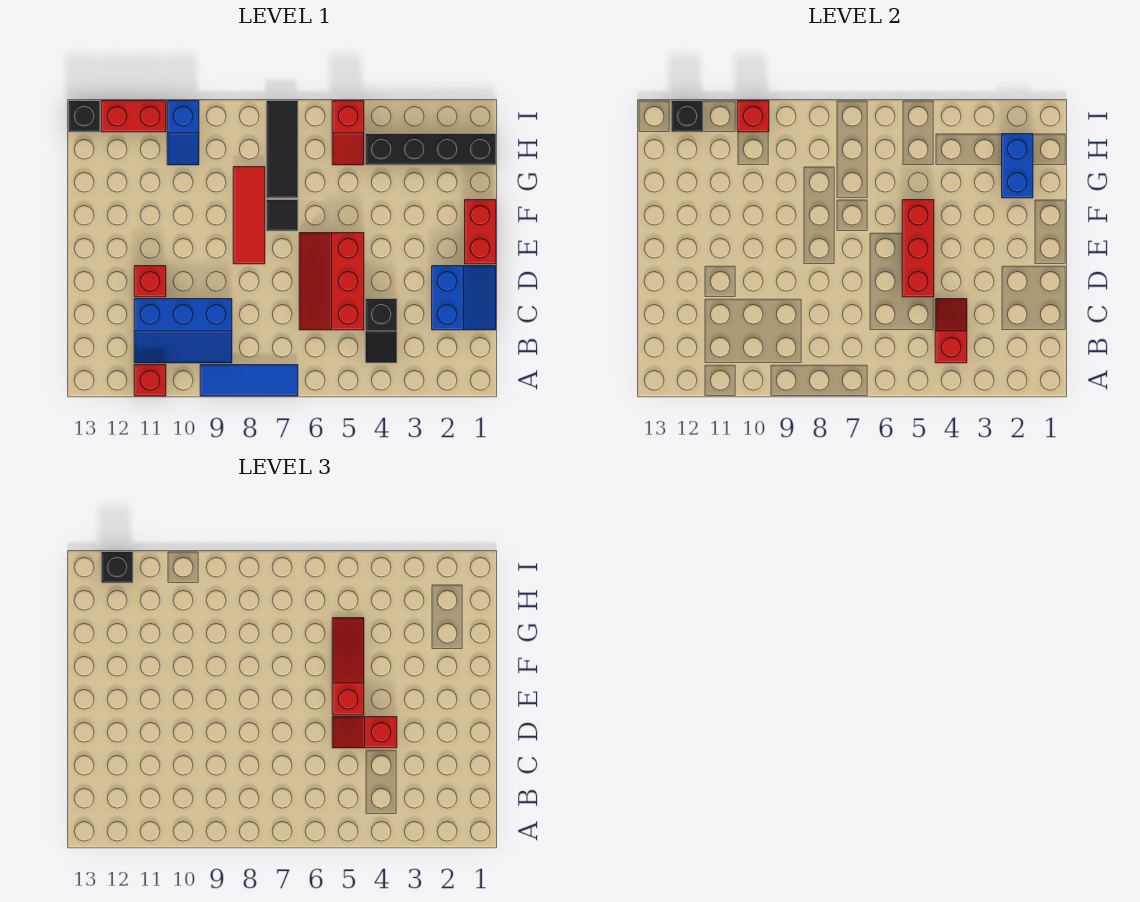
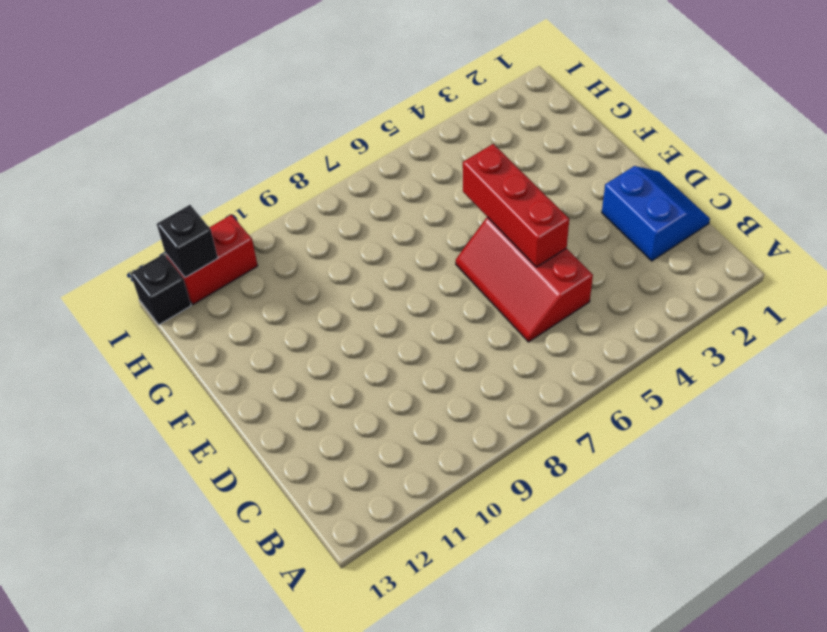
none -> blue 1x3 tile [200,365,298,396]
none -> red 1x1 brick [134,365,166,396]
none -> black 1x2 slope [365,299,397,363]

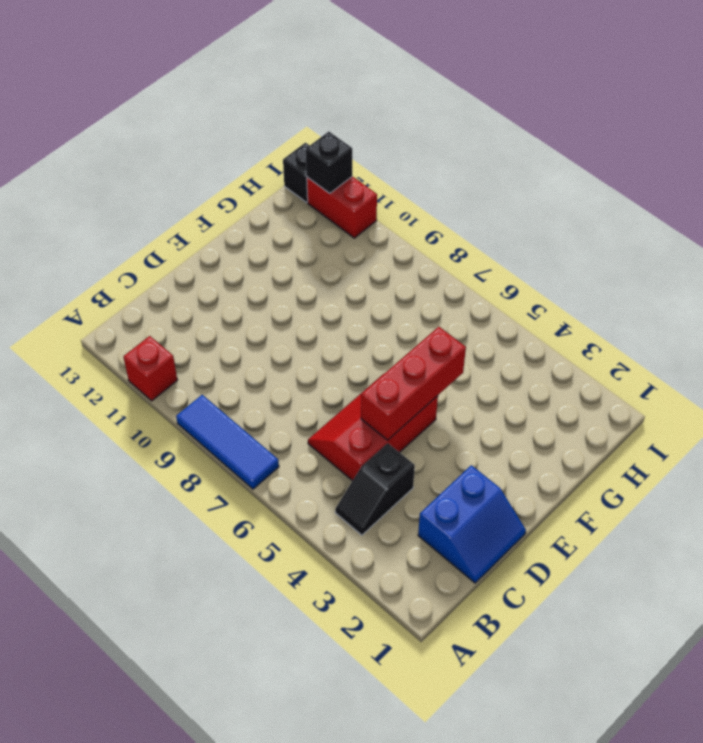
none -> blue 2x3 slope [134,299,232,363]
none -> red 1x1 brick [134,266,166,297]
none -> red 1x2 brick [465,200,496,264]

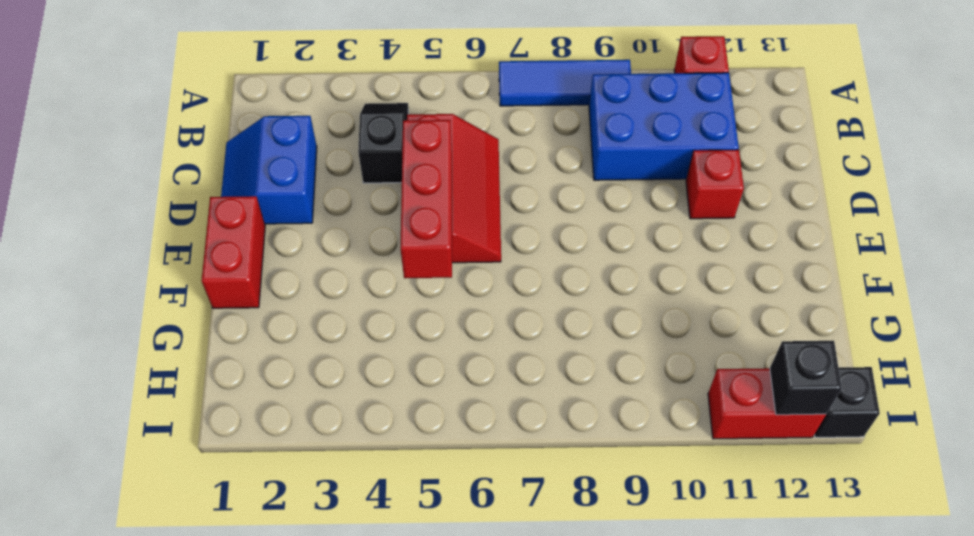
blue 2x3 brick [589,73,739,180] -> blue 2x3 slope [134,299,232,363]
none -> red 1x3 tile [233,167,265,264]
none -> black 1x1 tile [266,200,298,231]
none -> black 1x3 tile [266,101,298,198]

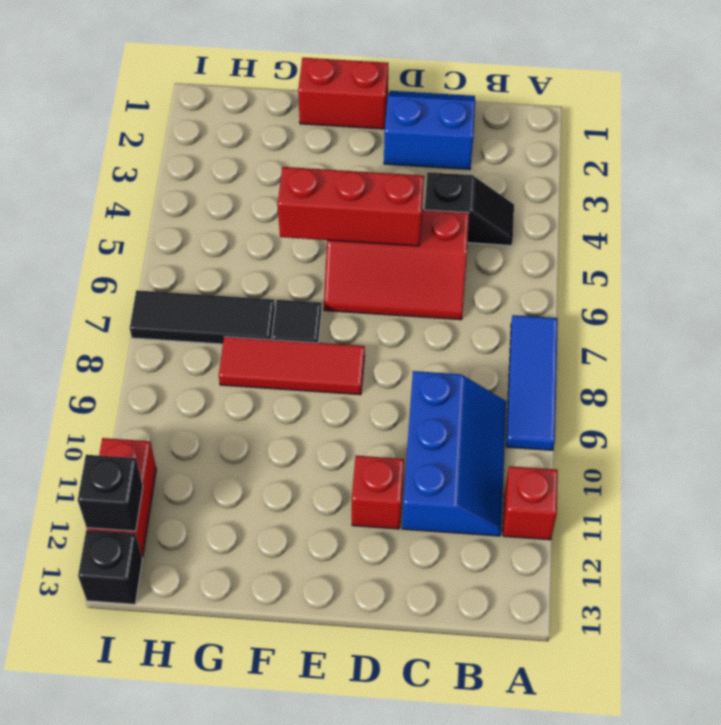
none -> black 1x4 brick [365,134,496,165]
none -> red 1x2 slope [332,101,364,165]
none -> blue 1x2 slope [167,101,199,165]

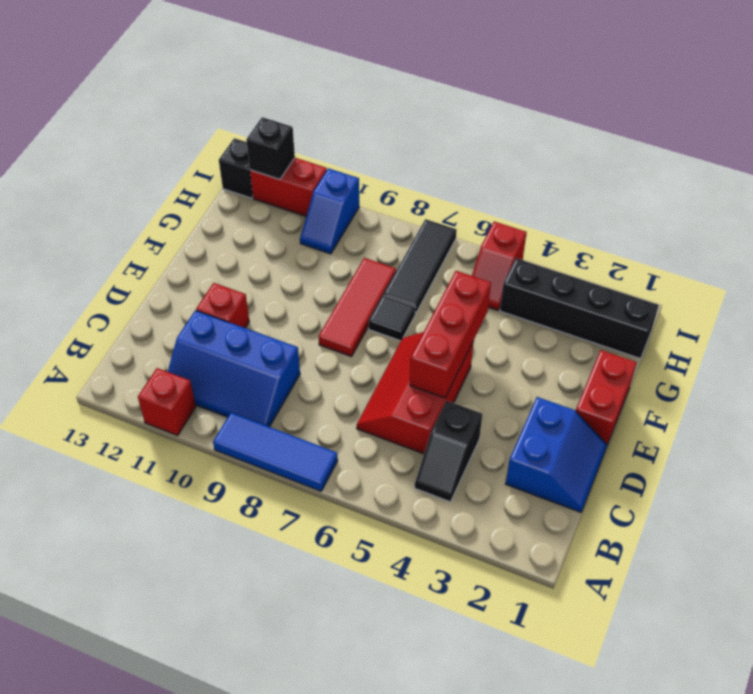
none -> red 1x2 slope [935,299,967,363]
none -> blue 1x2 brick [1002,134,1033,198]
none -> red 1x1 brick [737,101,769,132]

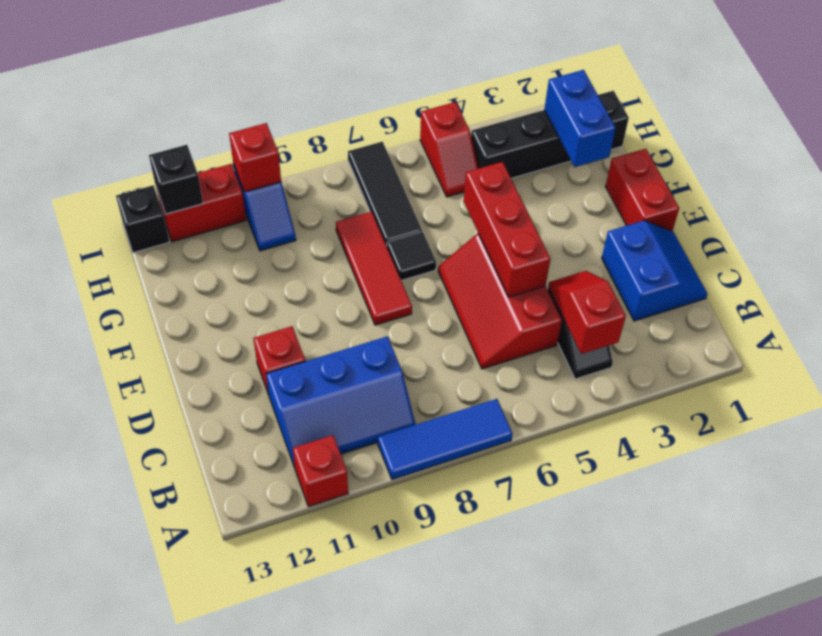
none -> red 1x2 slope [332,717,397,748]
none -> red 1x3 slope [332,618,364,715]
none -> black 1x1 brick [101,552,133,583]

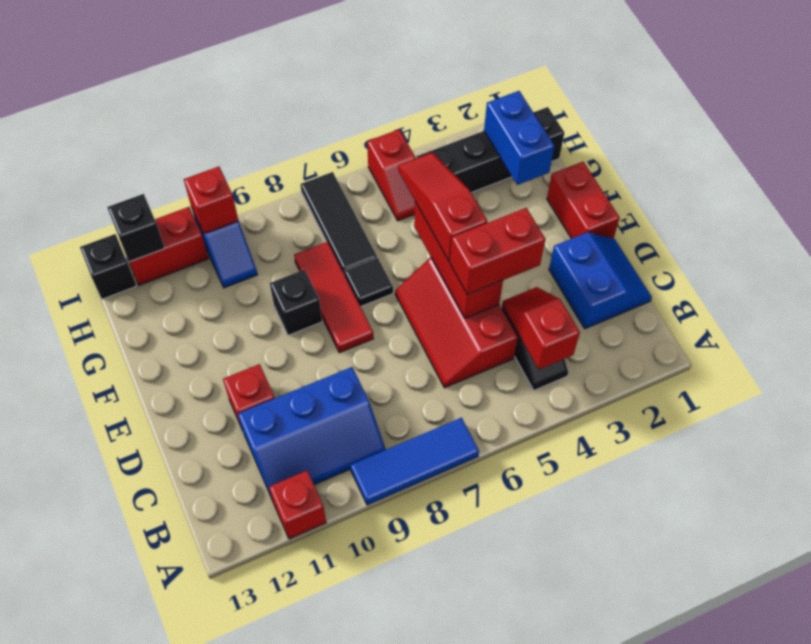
red 1x2 brick [450,208,545,295] -> red 1x2 slope [332,717,397,748]
black 1x1 brick [270,270,322,335] -> black 1x1 brick moved to [101,552,133,583]

